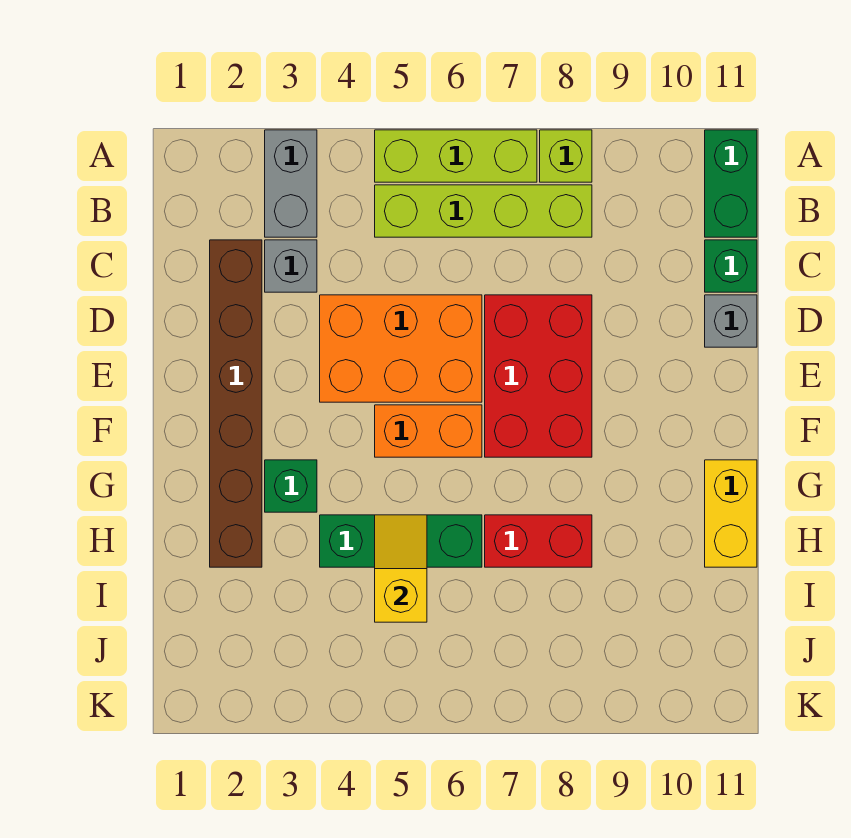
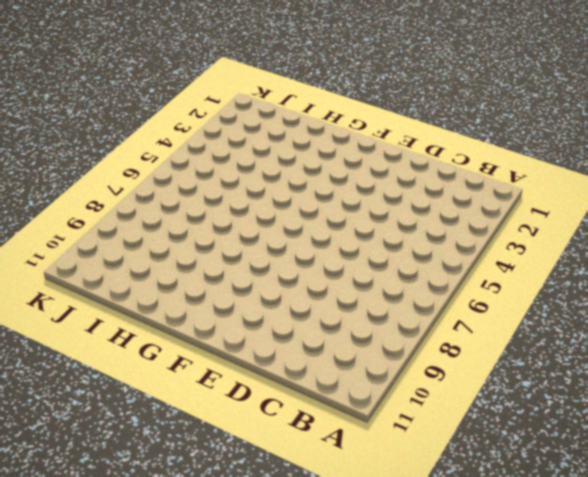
none -> grey 1x2 brick [265,130,317,237]
none -> lime 1x3 brick [375,130,537,182]
none -> lime 1x1 brick [540,130,592,182]

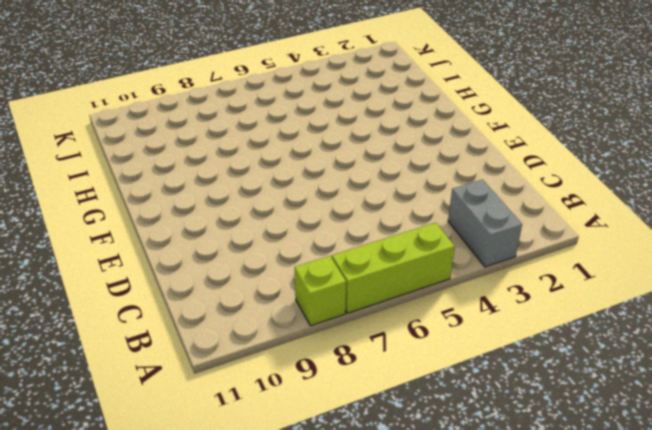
none -> green 1x2 brick [705,130,757,237]
none -> lime 1x4 brick [375,185,592,237]
none -> brown 1x6 brick [210,240,262,567]

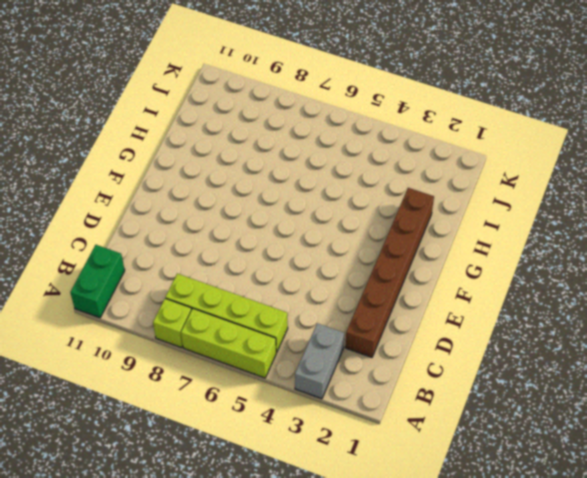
none -> grey 1x1 brick [265,240,317,292]
none -> green 1x1 brick [705,240,757,292]
none -> orange 2x3 brick [320,295,482,402]

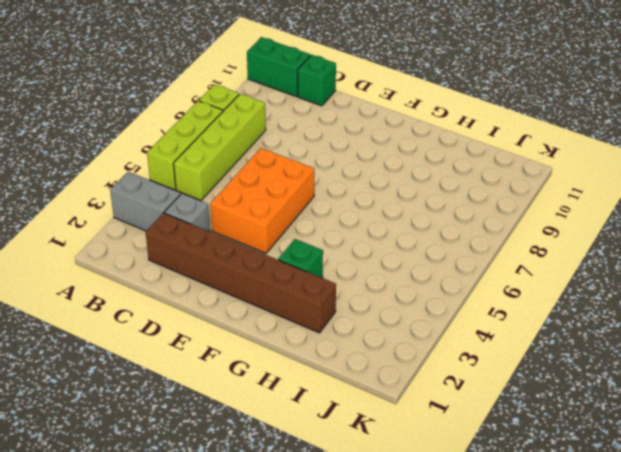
none -> red 2x3 brick [485,295,592,457]
none -> grey 1x1 brick [705,295,757,347]
none -> orange 1x2 brick [375,405,482,457]

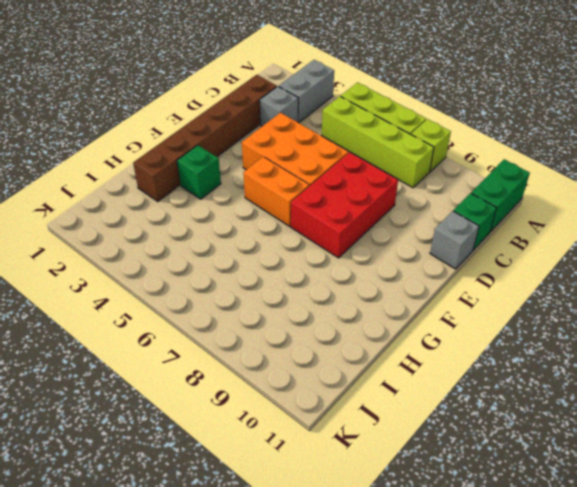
none -> yellow 1x2 brick [705,460,757,567]
none -> green 1x3 brick [320,515,482,567]
none -> red 1x2 brick [485,515,592,567]

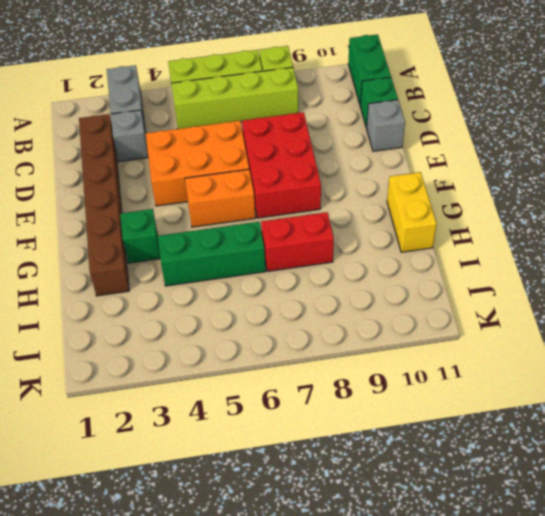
none -> yellow 1x2 slope [375,515,427,622]

